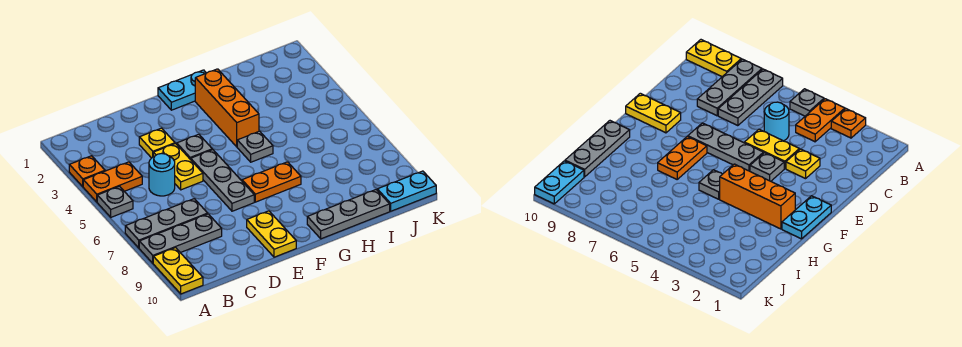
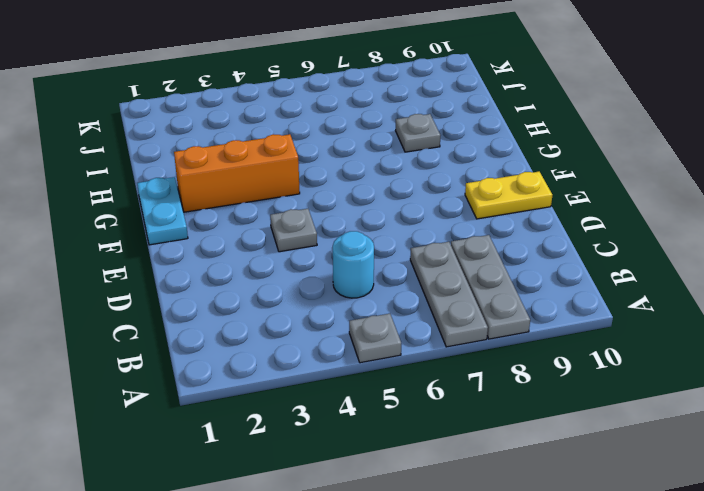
grey 1x1 plate [395,114,441,152] -> grey 1x1 plate moved to [237,131,273,162]
none -> orange 1x1 plate [69,156,105,187]
none -> orange 1x2 plate [83,162,142,202]
none -> yellow 1x2 plate [153,248,203,294]

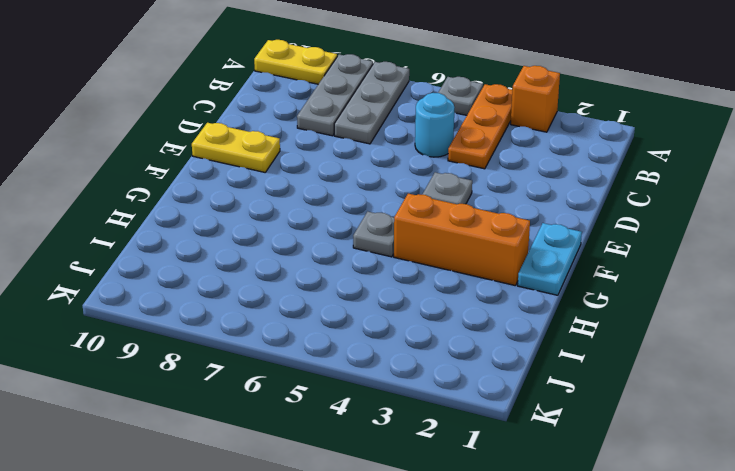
orange 1x1 brick [511,66,560,132] -> orange 1x1 plate [69,156,105,187]
orange 1x3 plate [448,84,512,169] -> orange 1x2 plate [83,162,142,202]
none -> yellow 1x1 plate [139,128,175,158]
none -> yellow 1x2 plate [153,144,203,190]
none -> grey 1x3 plate [191,150,254,211]

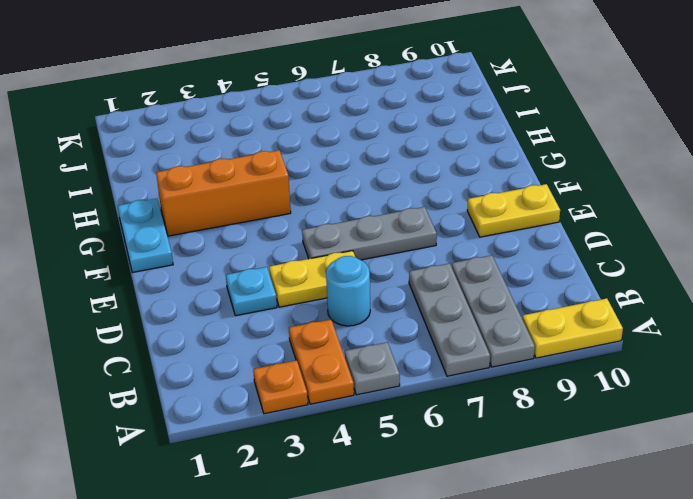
cyan 1x1 plate [226,267,277,316] -> yellow 1x1 plate [139,128,175,158]
none -> grey 1x1 plate [177,134,212,160]
none -> orange 1x2 plate [242,162,301,202]
none -> grey 1x1 plate [237,131,273,162]

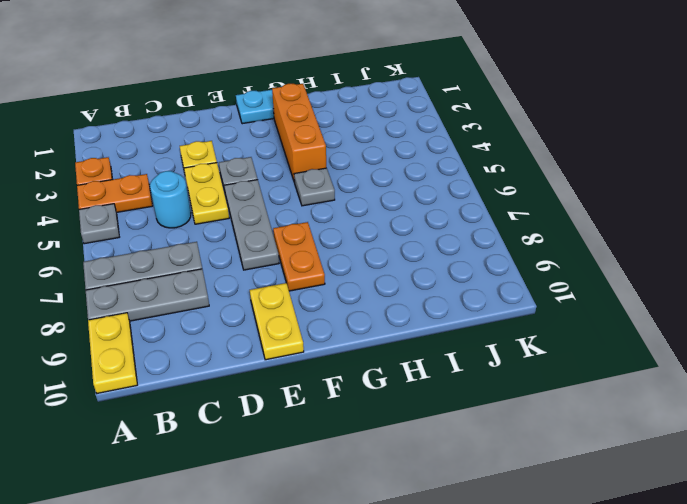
orange 1x2 plate [273,222,325,291] -> orange 1x2 plate turned to [242,162,301,202]
none -> grey 1x3 plate [307,190,390,239]
none -> cyan 1x2 plate [377,171,436,211]

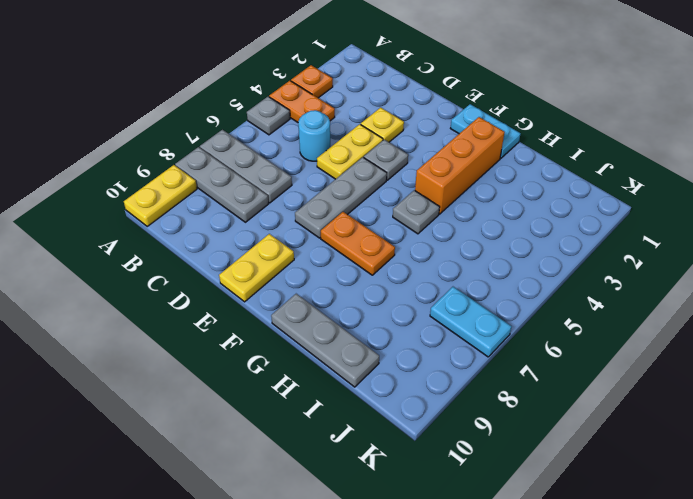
cyan 1x2 plate [430,287,512,357] -> cyan 1x2 plate moved to [377,171,436,211]

